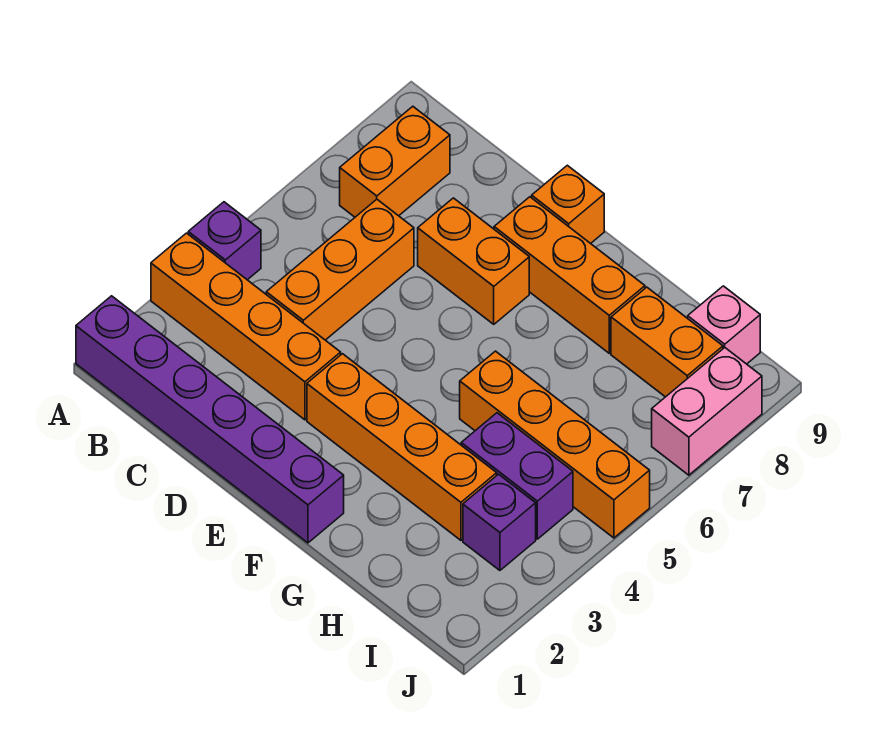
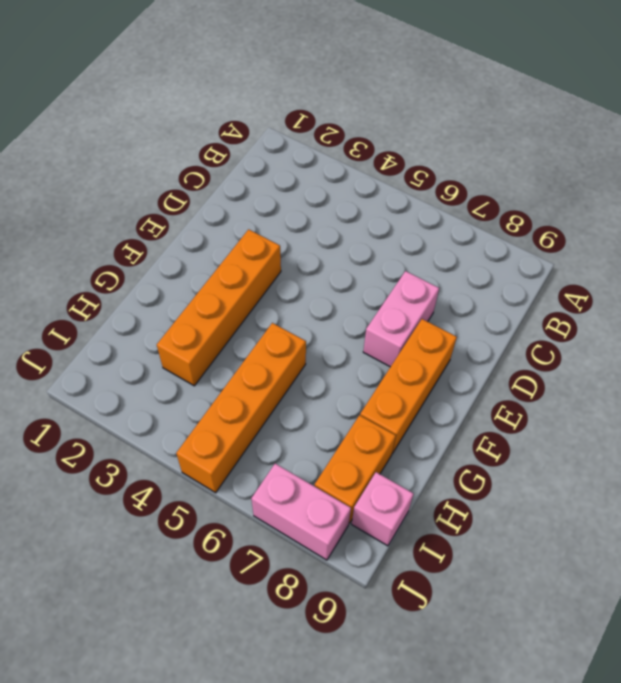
pink 1x2 brick [363,271,439,367] -> orange 1x2 brick [418,198,529,324]
none -> purple 1x6 brick [76,296,344,543]
none -> orange 1x4 brick [151,233,341,420]
none -> purple 1x1 brick [188,202,261,280]

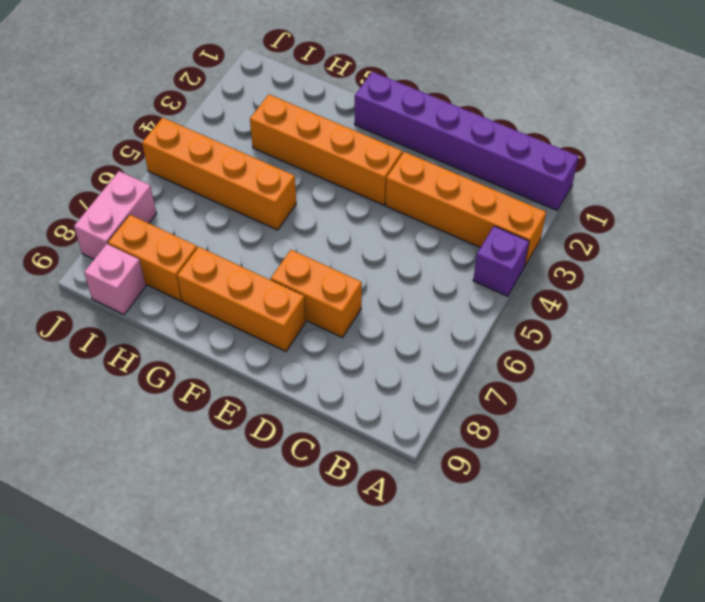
none -> orange 1x2 brick [340,106,450,217]
none -> orange 1x3 brick [266,199,414,340]
none -> orange 1x1 brick [532,165,604,244]

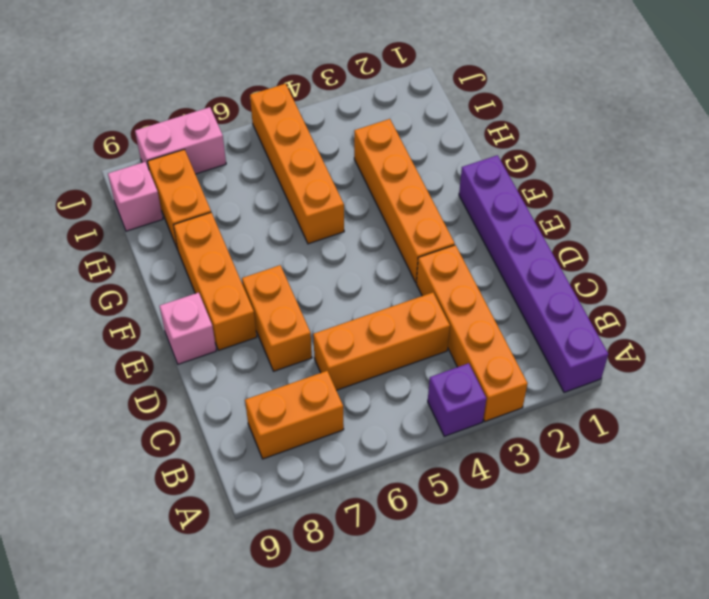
pink 1x1 brick [160,293,216,364] -> orange 1x1 brick [532,165,604,244]
none -> purple 1x2 brick [461,413,573,539]
none -> purple 1x1 brick [463,474,536,570]

